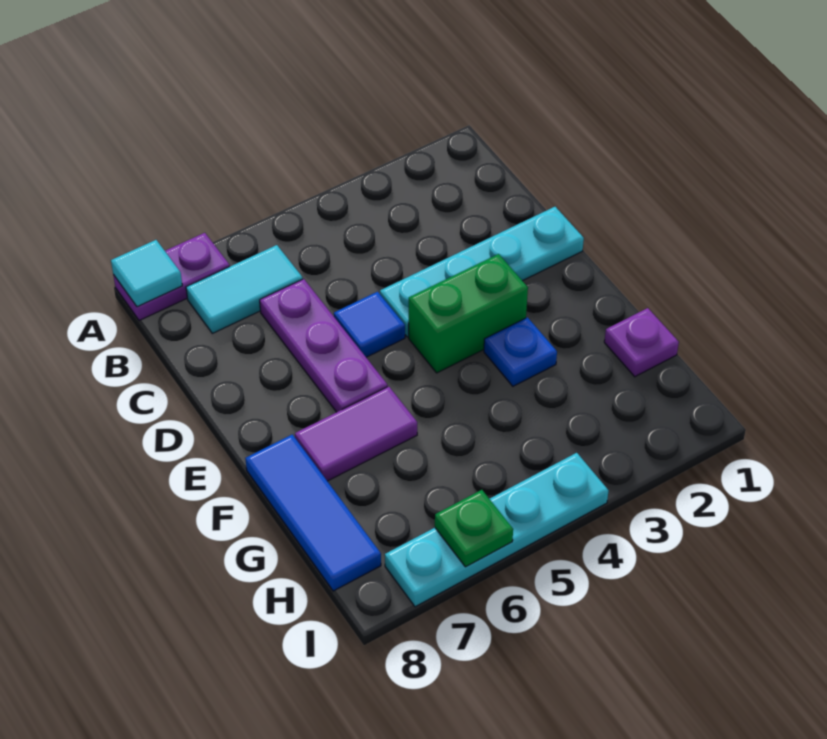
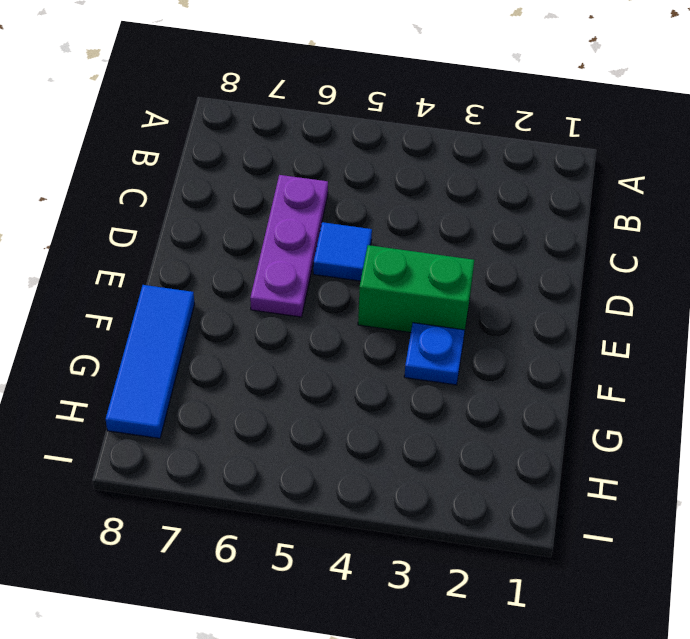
none -> purple 1x2 plate [113,233,230,321]
none -> cyan 1x2 tile [186,245,303,333]
none -> cyan 1x4 plate [380,207,584,337]

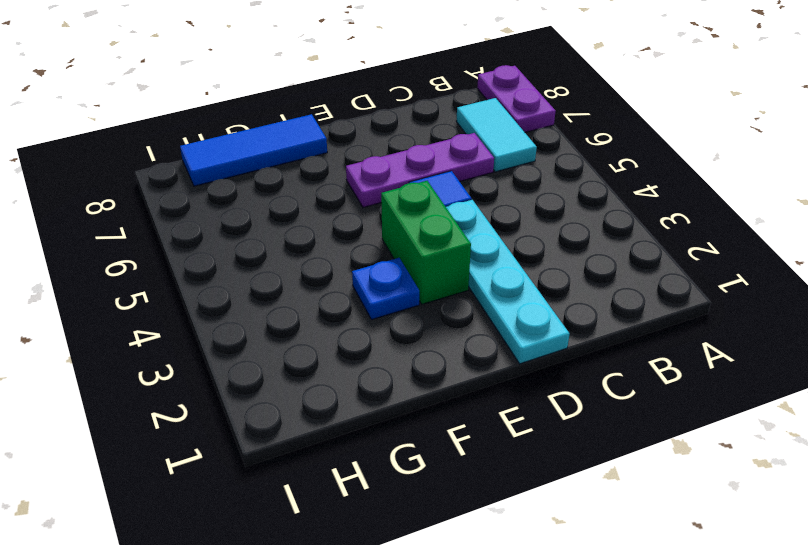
none -> purple 1x2 tile [295,386,417,481]
none -> purple 1x1 plate [604,308,679,377]
none -> cyan 1x4 plate [385,453,609,607]

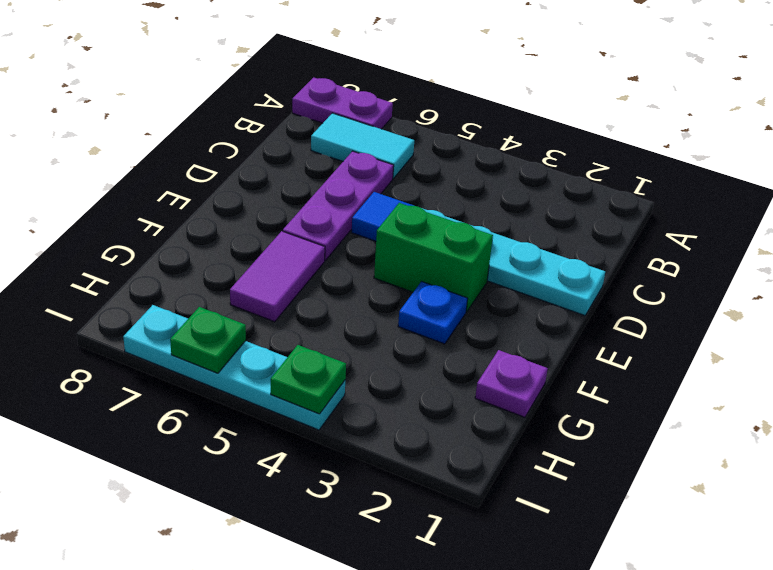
purple 1x2 tile [230,231,325,322] -> purple 1x2 tile turned to [295,386,417,481]
green 1x1 plate [271,345,346,414] -> none
none -> blue 1x3 tile [245,434,381,591]
none -> cyan 1x1 tile [111,240,182,307]

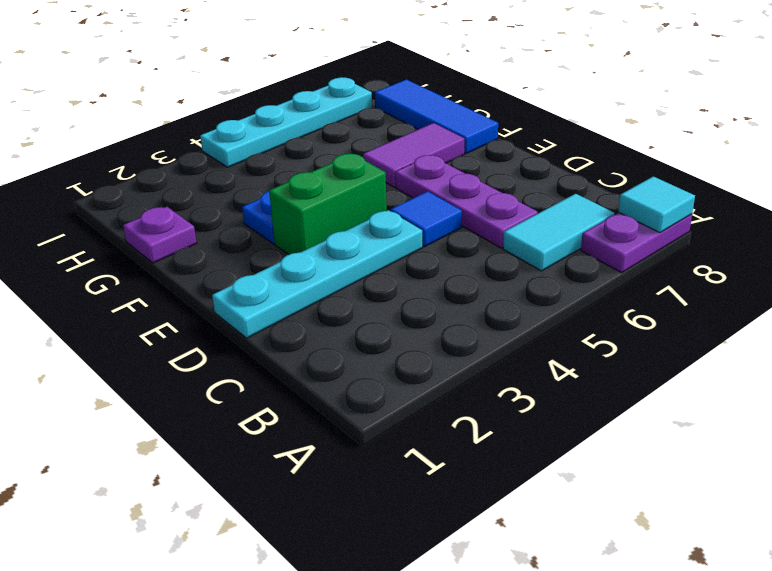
none -> green 1x1 plate [435,490,513,567]

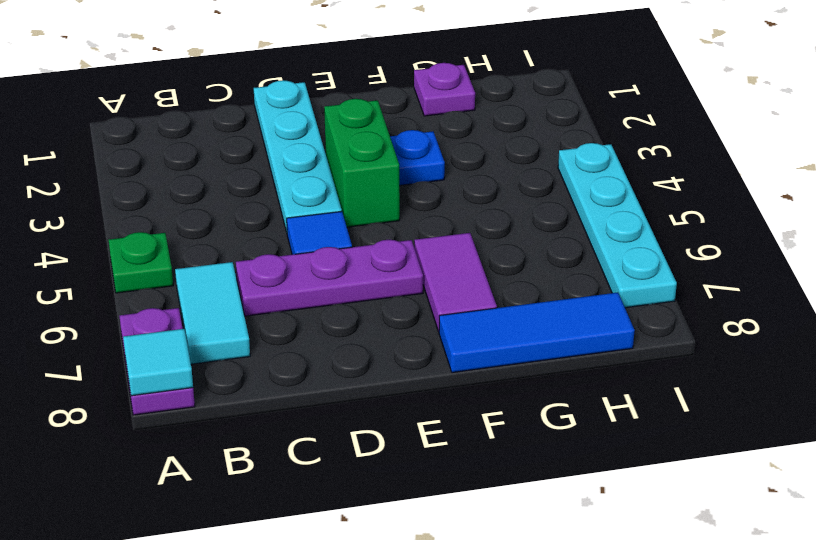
green 1x1 plate [109,232,173,293] -> green 1x1 plate moved to [435,490,513,567]

